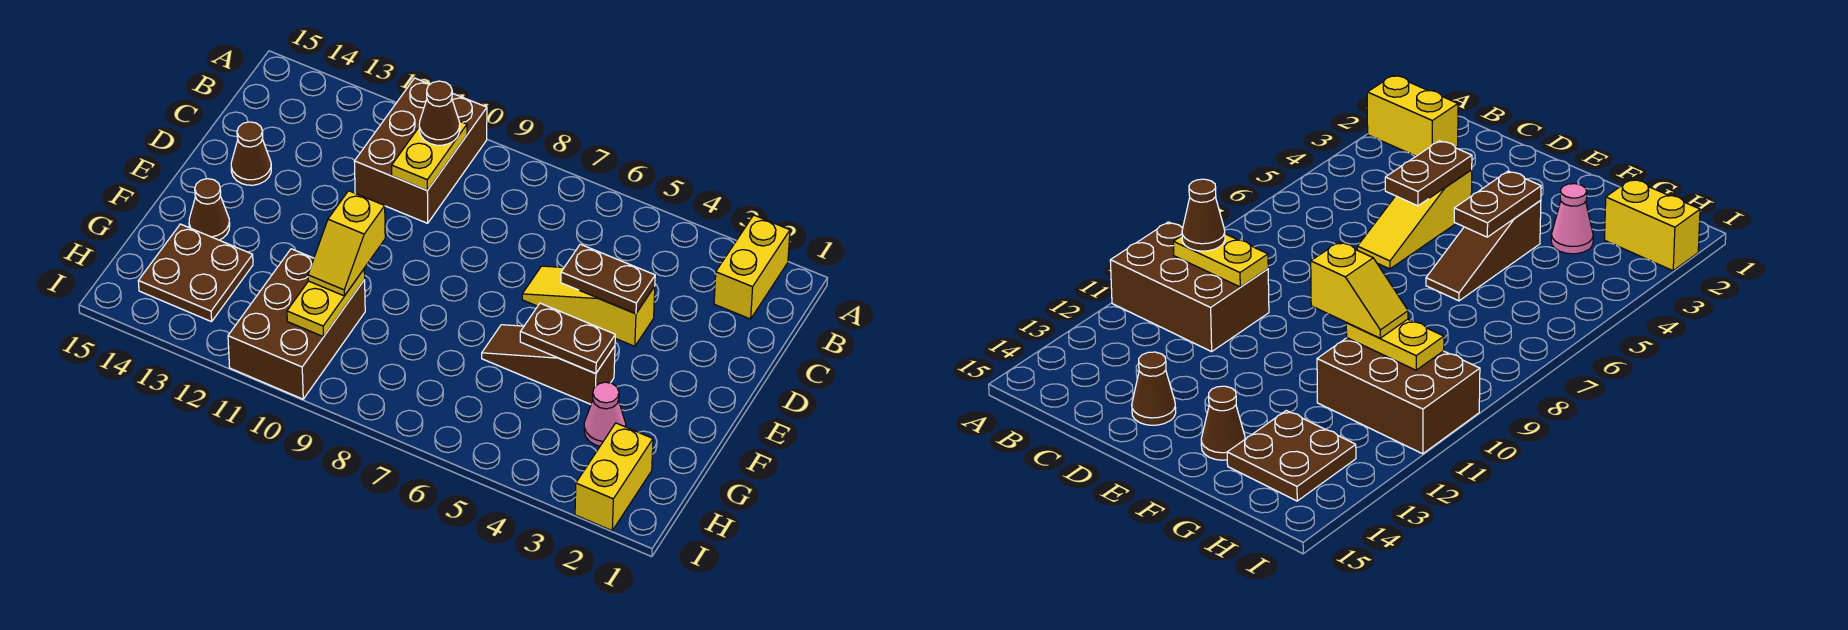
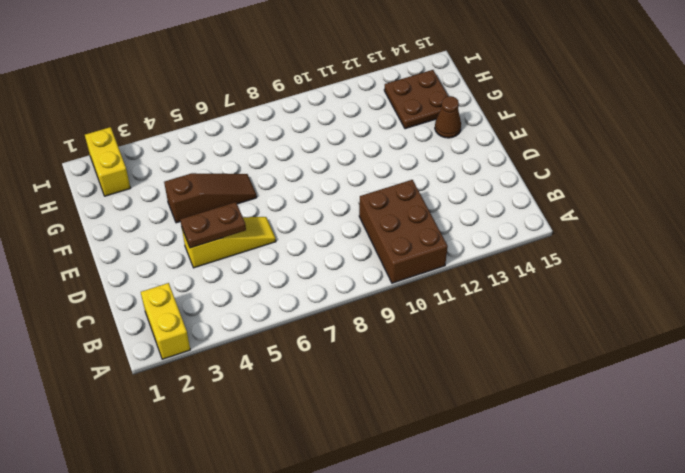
none -> brown 1x1 cone [231,122,271,185]
none -> pink 1x1 cone [584,382,626,446]
none -> brown 2x3 brick [228,249,365,399]

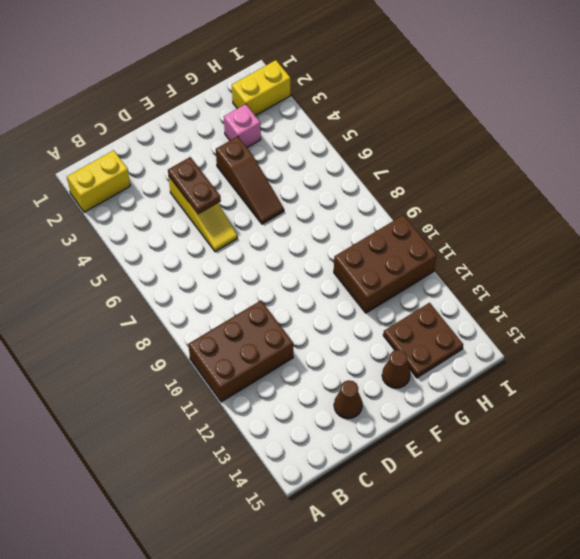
pink 1x1 brick [224,104,261,148] -> pink 1x1 cone [584,382,626,446]
none -> yellow 1x2 plate [392,121,467,190]
none -> brown 1x2 plate [520,303,615,374]
none -> yellow 1x2 plate [287,269,365,337]

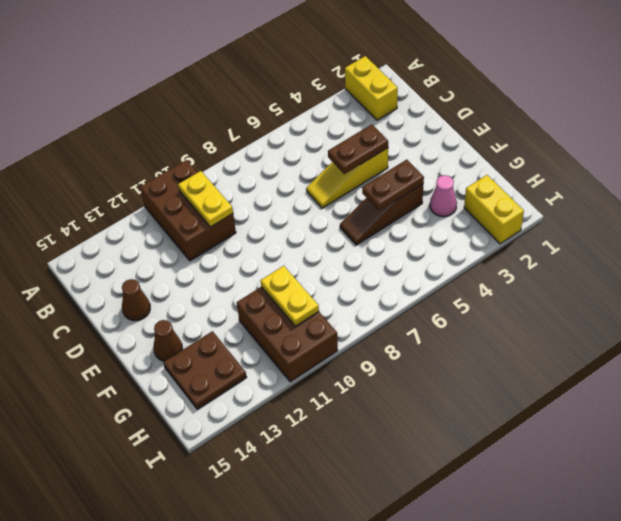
none -> brown 1x1 cone [419,81,460,145]
none -> yellow 1x2 slope [308,191,385,296]

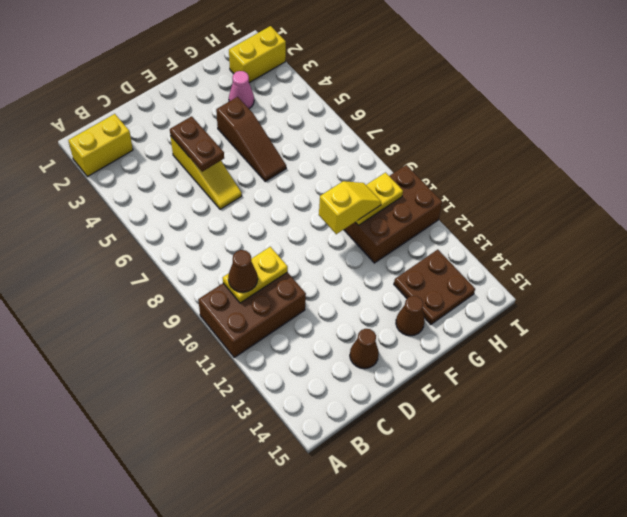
none -> brown 1x2 plate [520,303,615,374]

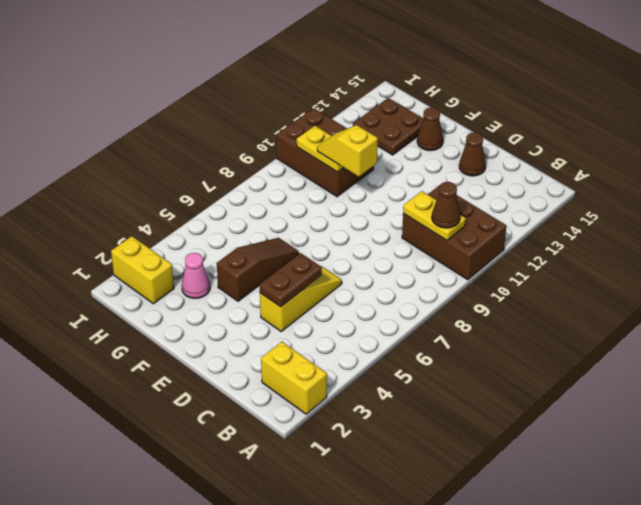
none -> brown 1x2 plate [520,303,615,374]

